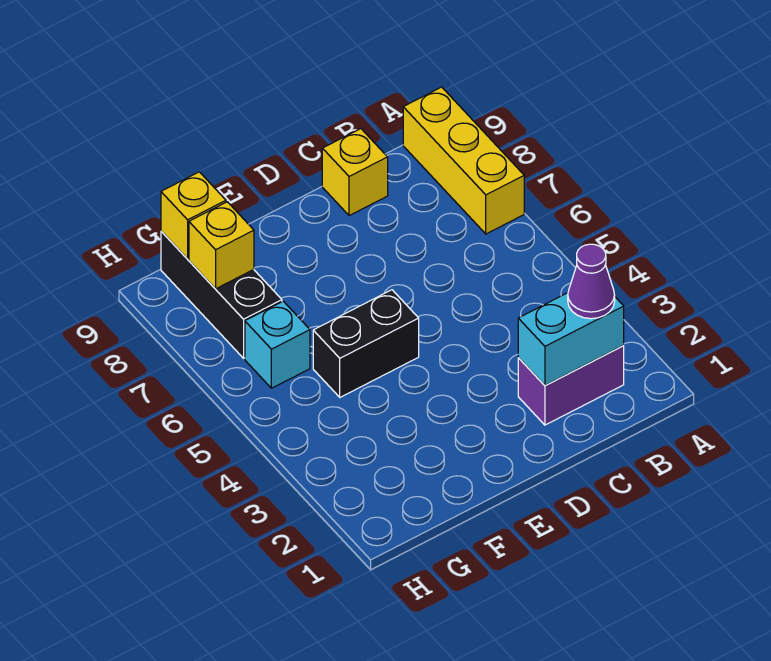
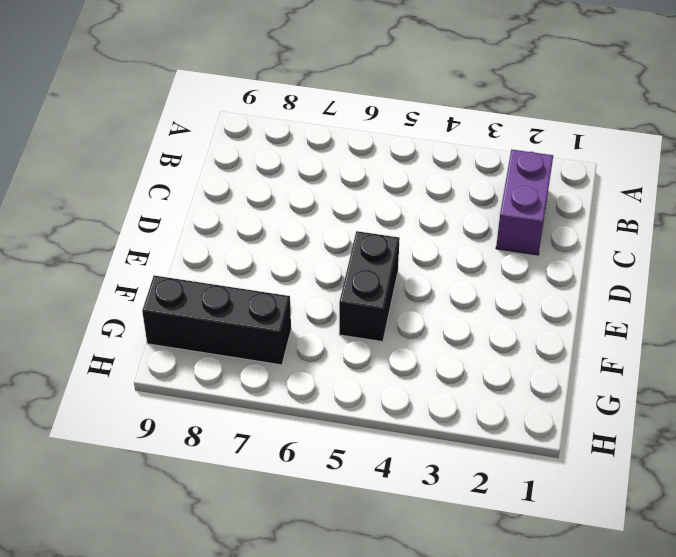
none -> yellow 1x3 brick [403,87,524,234]
none -> yellow 1x1 brick [322,129,388,216]

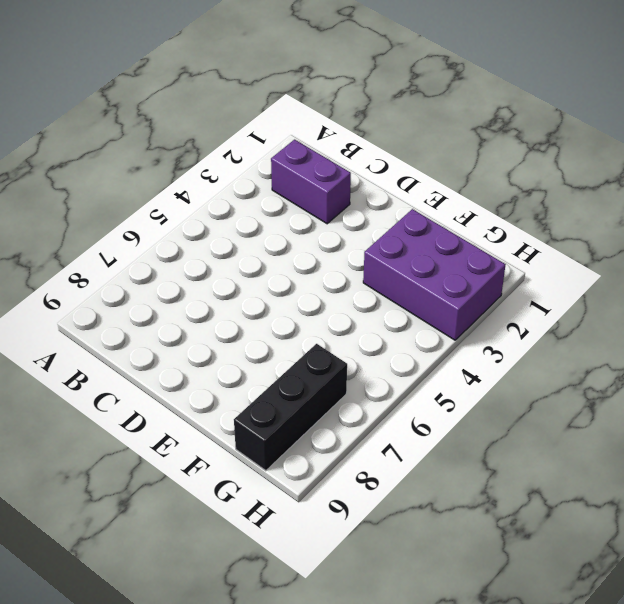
purple 2x3 brick [363,209,506,340] -> none
none -> yellow 1x3 brick [403,87,524,234]
none -> yellow 1x1 brick [322,129,388,216]

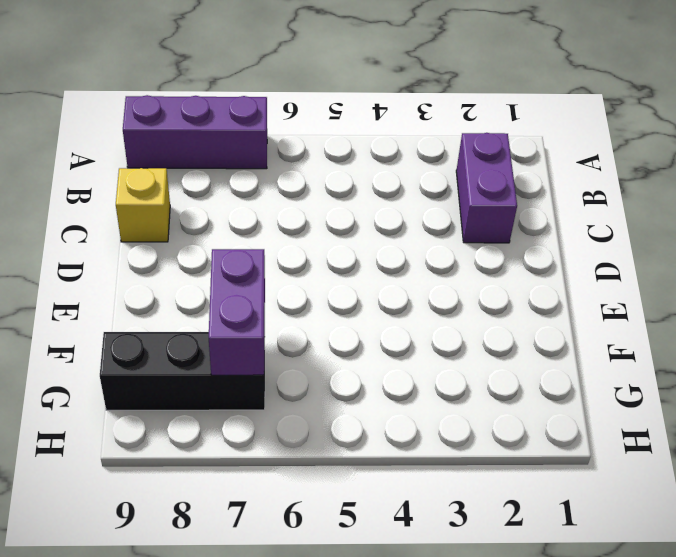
purple 1x3 brick [123,95,267,169] -> yellow 1x3 brick [403,87,524,234]
purple 1x2 brick [209,249,265,375] -> none
none -> black 1x2 brick [313,290,419,397]
none -> cyan 1x1 brick [245,301,310,388]

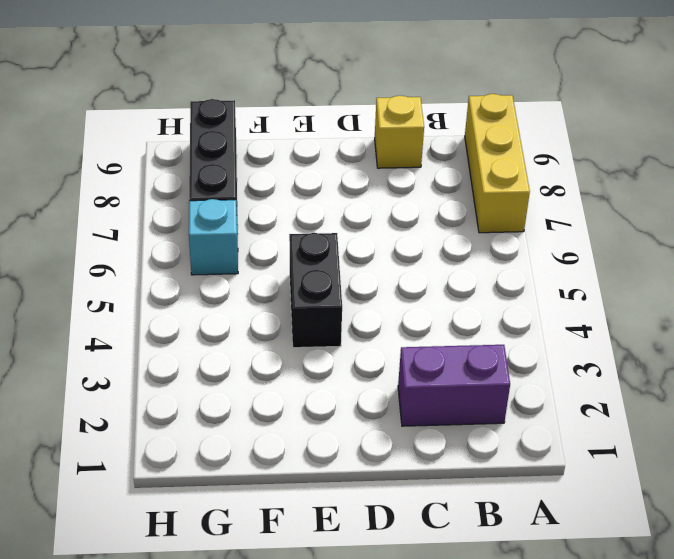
black 1x2 brick [289,233,342,348] -> black 1x2 brick turned to [313,290,419,397]
none -> cyan 1x2 brick [518,293,624,386]
none -> yellow 1x1 brick [189,202,254,289]

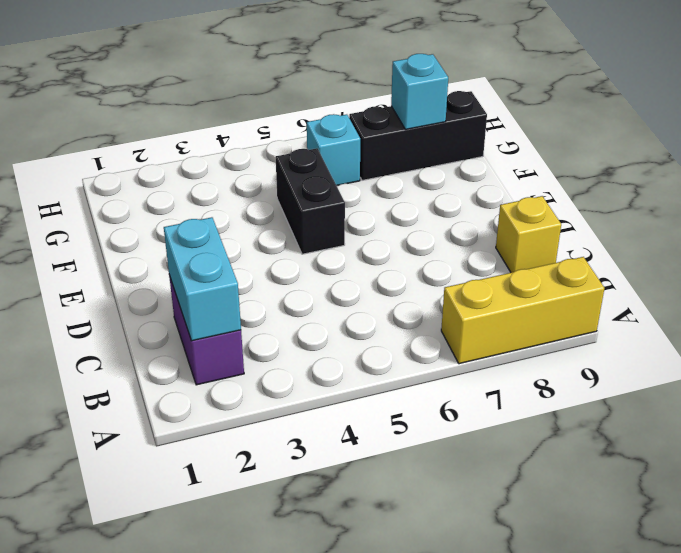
cyan 1x1 brick [391,54,448,129] -> yellow 1x1 brick [189,202,254,289]
none -> yellow 1x1 brick [161,172,226,259]
none -> purple 1x1 cone [568,244,615,319]

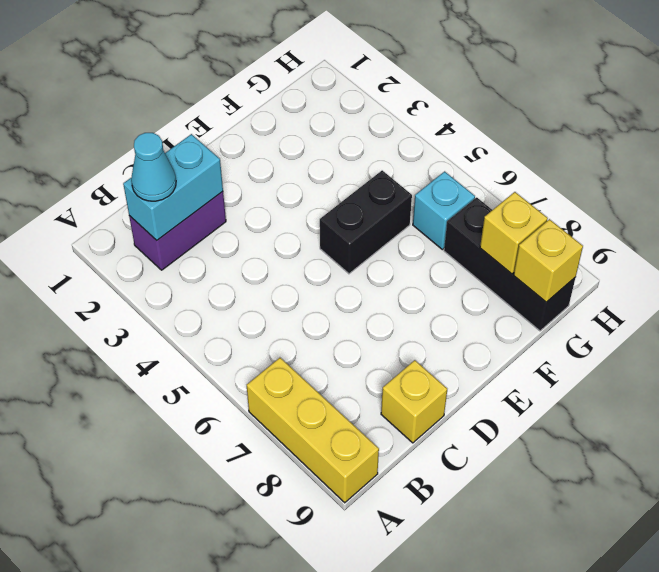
cyan 1x1 cone [131,133,176,201] -> purple 1x1 cone [568,244,615,319]

